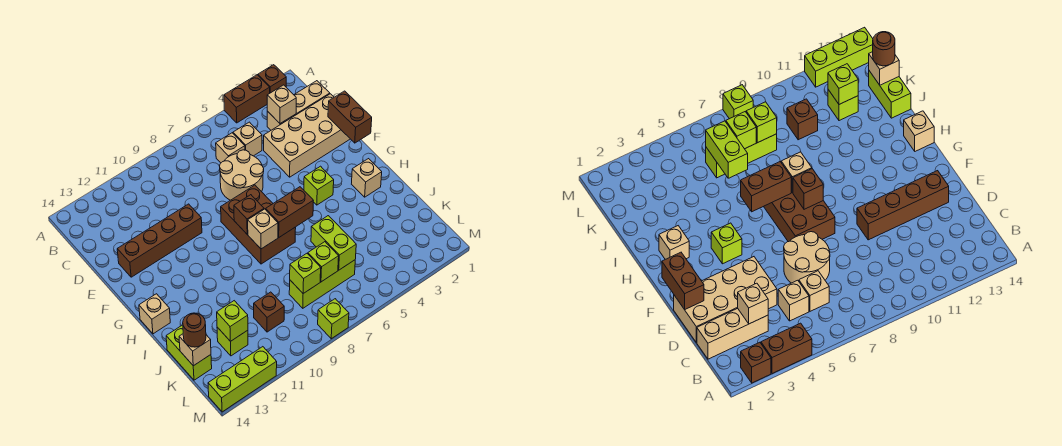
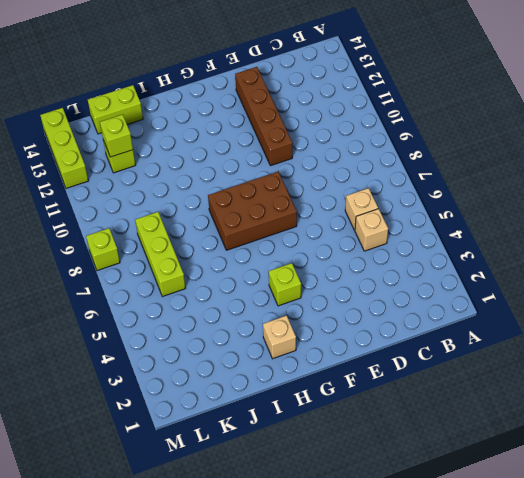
none -> brown 1x1 brick [258,65,286,93]
none -> brown 1x2 brick [224,75,270,123]
none -> tan 1x3 brick [267,81,330,130]

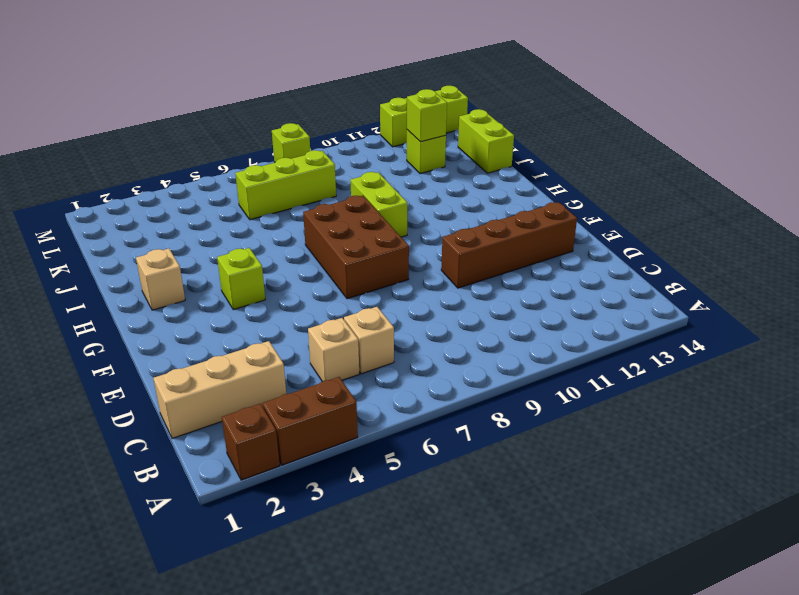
lime 1x2 brick [350,172,407,237] -> lime 1x2 brick moved to [311,216,356,270]
none -> tan 2x4 brick [264,94,350,177]
none -> tan 2x2 round brick [220,150,264,200]
none -> tan 1x1 brick [139,294,170,334]

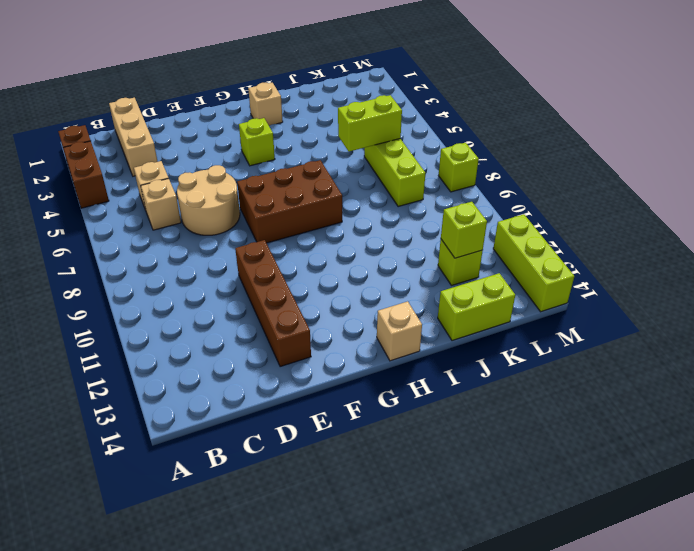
none -> tan 2x4 brick [264,94,350,177]
none -> brown 1x1 brick [254,292,284,332]
none -> tan 1x1 brick [267,85,296,123]

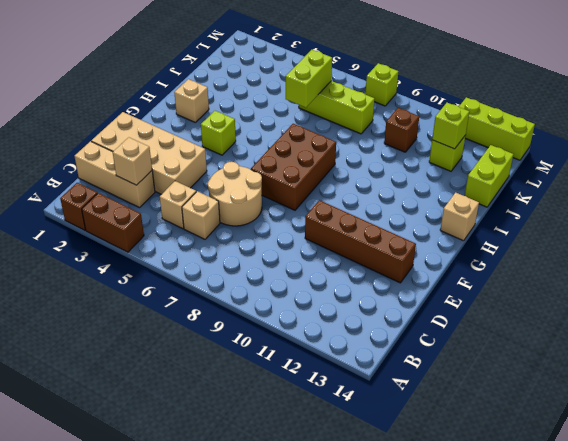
none -> brown 1x2 brick [328,91,372,143]
none -> brown 1x1 brick [234,195,264,234]
none -> brown 1x2 brick [266,187,313,237]

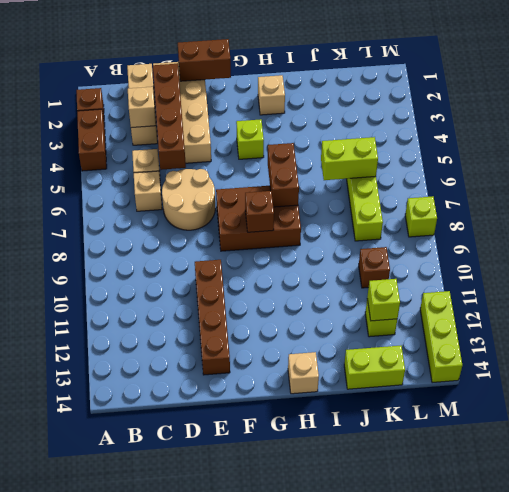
brown 1x4 brick [153,64,186,170] -> none
none -> tan 1x1 brick [248,209,278,249]
none -> lime 1x1 brick [308,242,339,282]
none -> lime 1x1 brick [290,254,321,294]

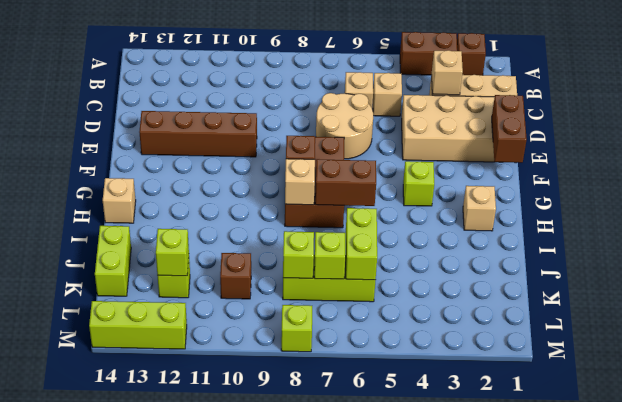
none -> tan 1x1 brick [179,334,211,366]
none -> brown 1x1 round brick [183,313,206,347]

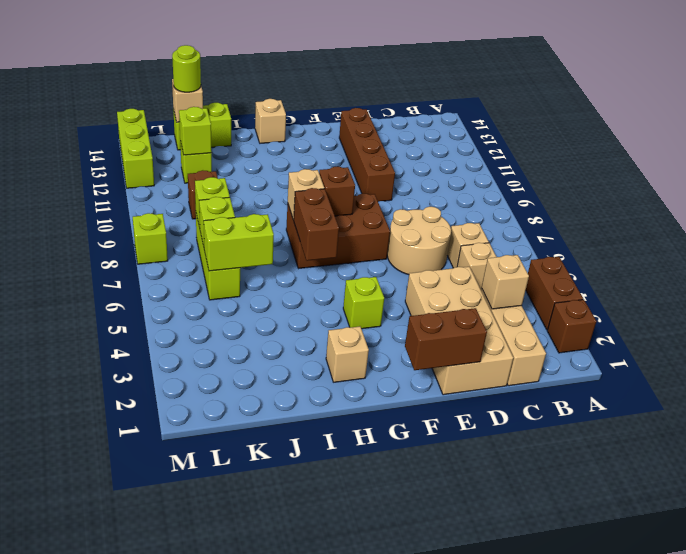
lime 1x1 round brick [172,45,201,92] -> brown 1x1 round brick [183,313,206,347]

